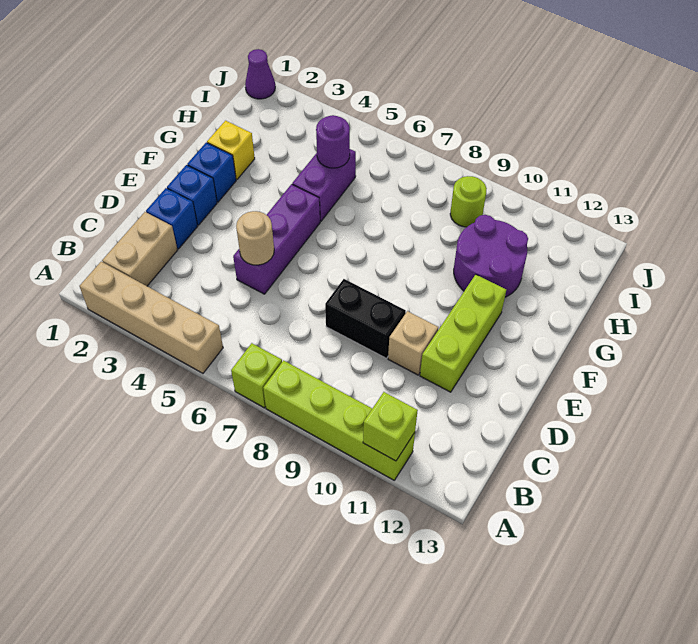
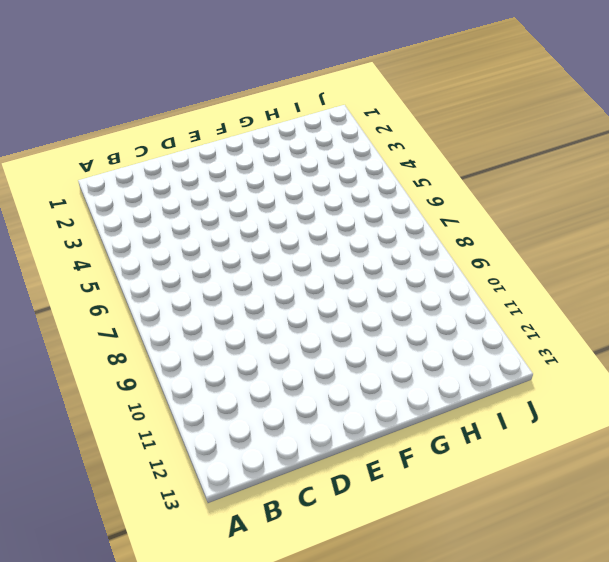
none -> tan 1x4 brick [80,262,223,373]
none -> lime 1x1 brick [231,343,282,408]
none -> lime 1x4 brick [263,360,415,480]

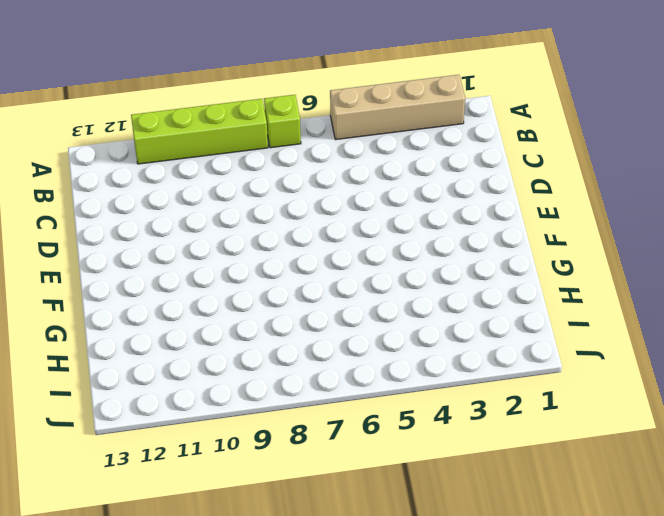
none -> tan 1x2 brick [102,212,177,286]
none -> blue 1x1 brick [146,188,198,249]
none -> purple 1x3 brick [233,184,320,294]

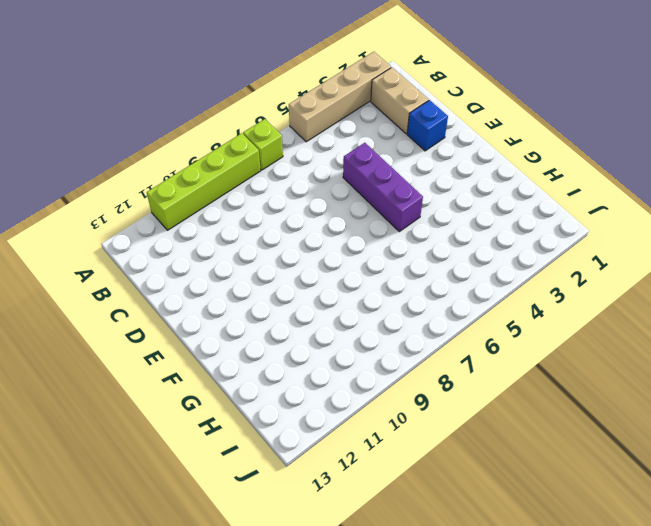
none -> black 1x2 brick [325,279,406,358]
none -> tan 1x1 brick [388,311,438,375]
none -> lime 1x3 brick [420,275,506,392]

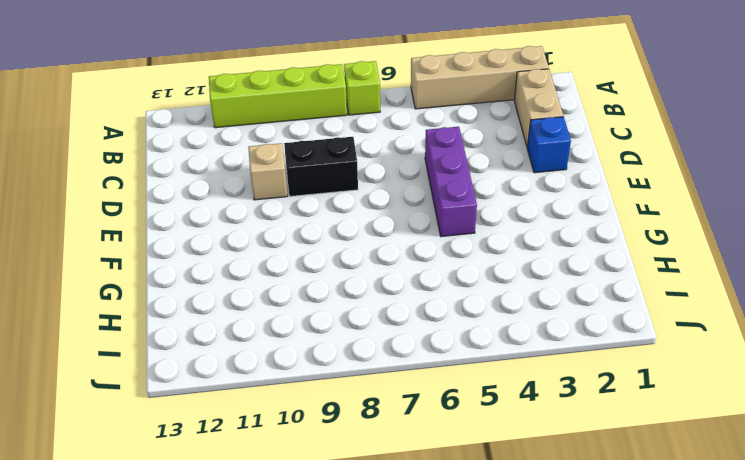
none -> lime 1x3 brick [420,275,506,392]
none -> blue 1x1 brick [167,165,217,225]
none -> blue 1x1 brick [187,143,236,202]

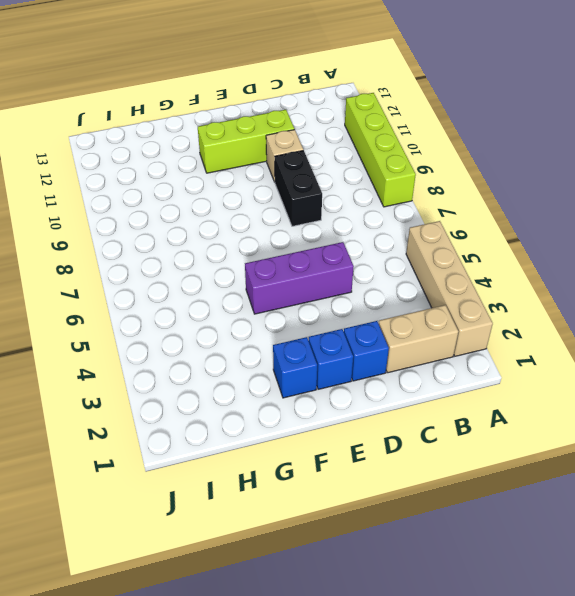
none -> lime 1x1 brick [231,343,282,408]
none -> yellow 1x1 brick [207,121,255,180]
none -> purple 1x2 brick [292,149,356,221]

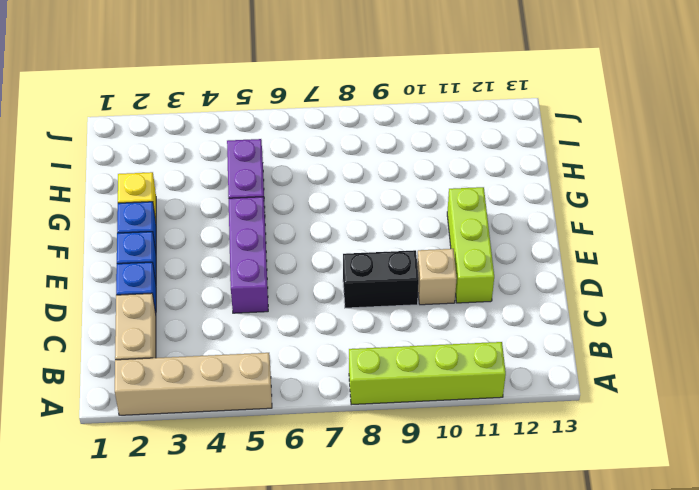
none -> lime 1x1 brick [231,343,282,408]
none -> purple 2x2 round brick [454,215,528,297]
none -> lime 1x1 round brick [450,176,487,227]

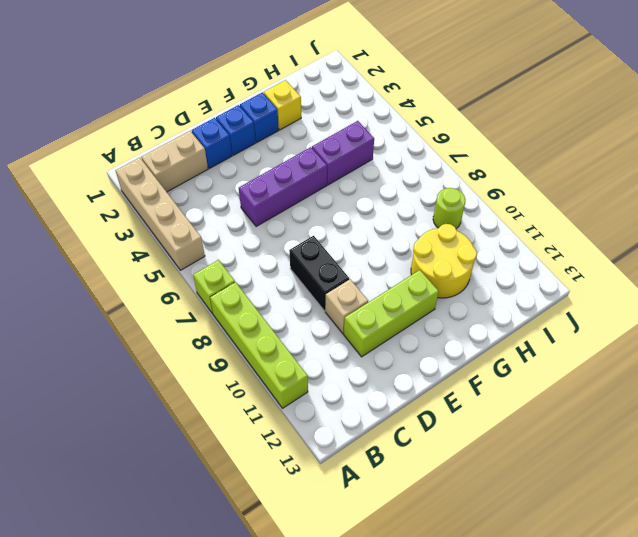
yellow 2x2 round brick [411,224,477,298] -> purple 2x2 round brick [454,215,528,297]
none -> purple 1x1 cone [245,49,275,99]
none -> lime 1x1 brick [363,392,418,461]
none -> tan 1x1 round brick [236,211,274,265]

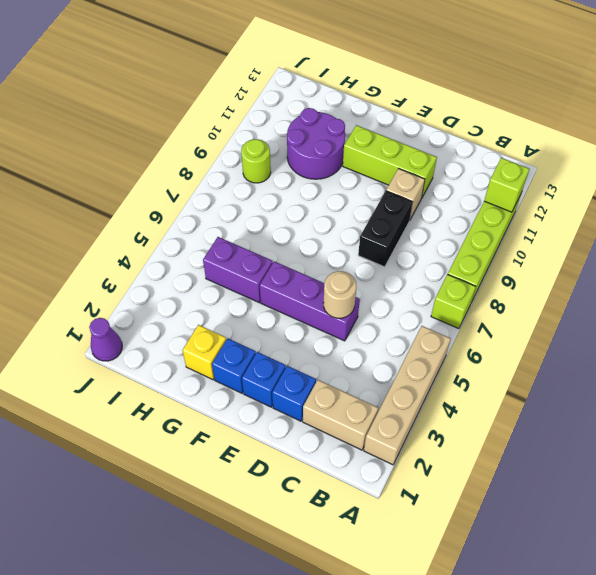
none -> purple 1x1 round brick [316,115,350,168]

